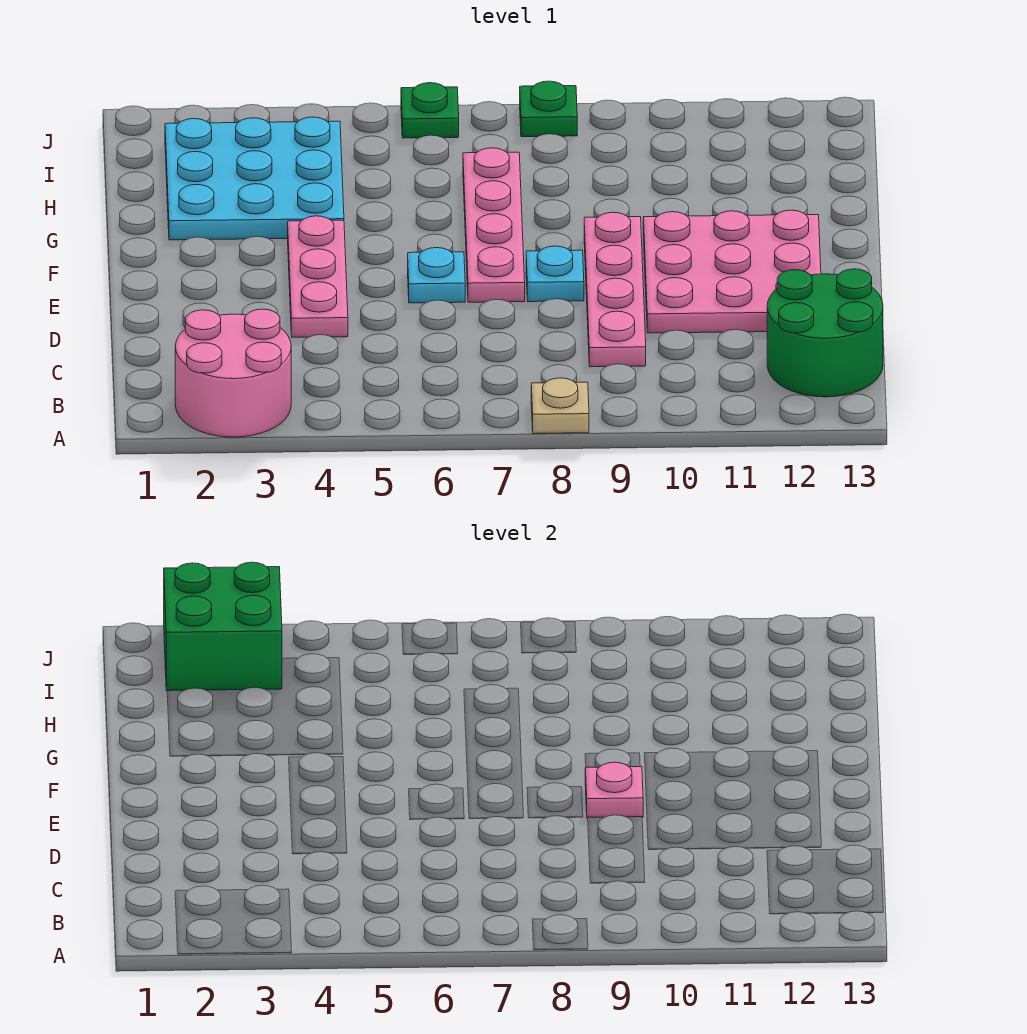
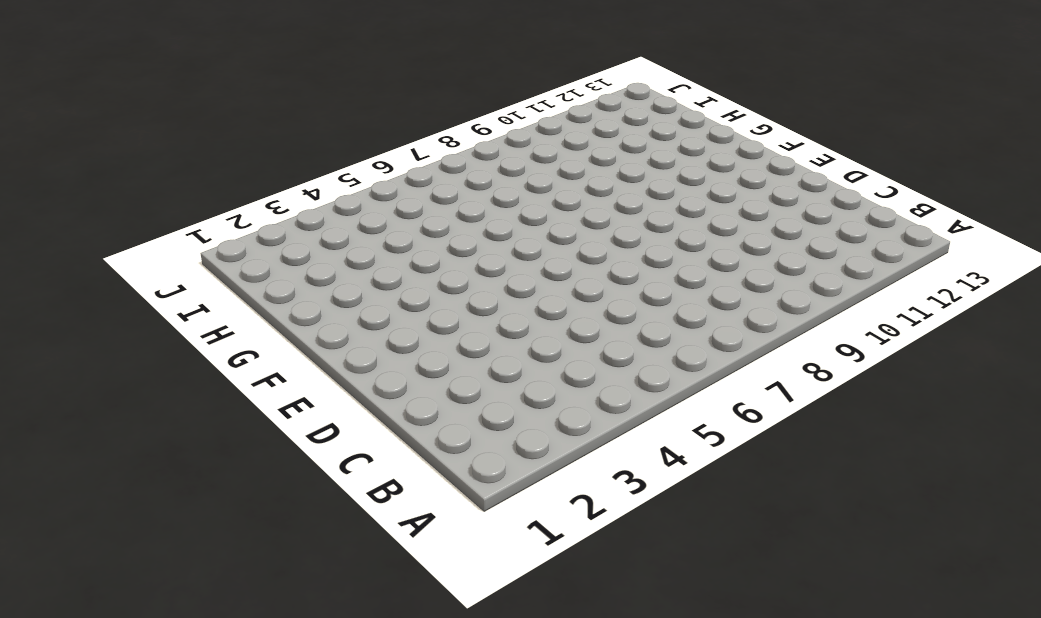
none -> pink 2x2 round brick [175,309,291,437]
none -> tan 1x1 plate [531,378,589,434]
none -> green 2x2 round brick [767,269,883,397]

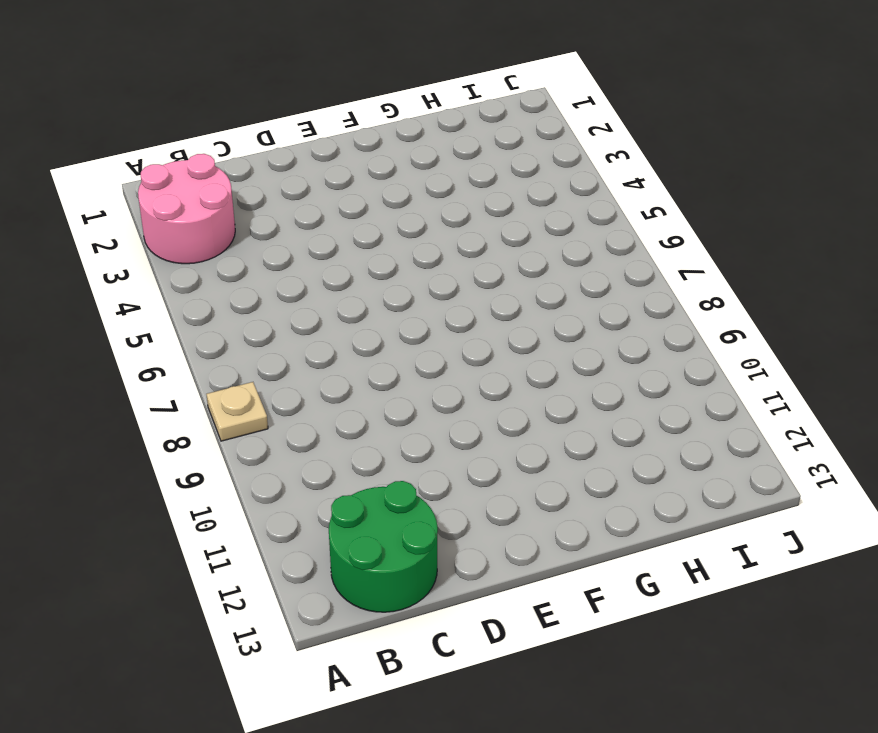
none -> pink 1x4 plate [584,212,646,367]
none -> pink 1x3 plate [288,216,348,337]
none -> pink 3x3 plate [643,210,821,333]

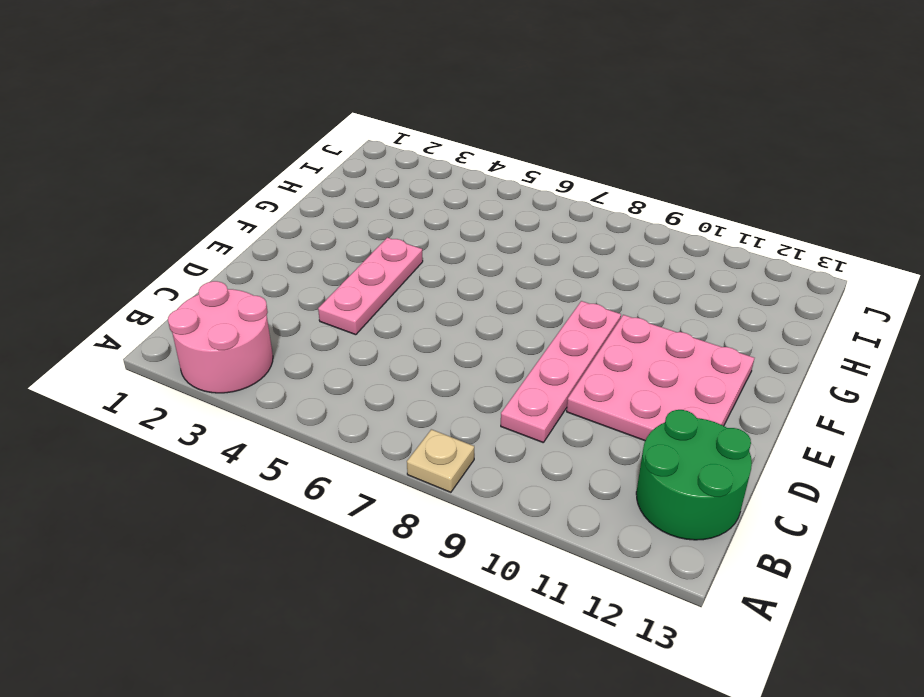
none -> cyan 1x1 plate [408,248,465,303]
none -> pink 1x4 plate [463,148,525,302]
none -> cyan 1x1 plate [526,246,584,302]

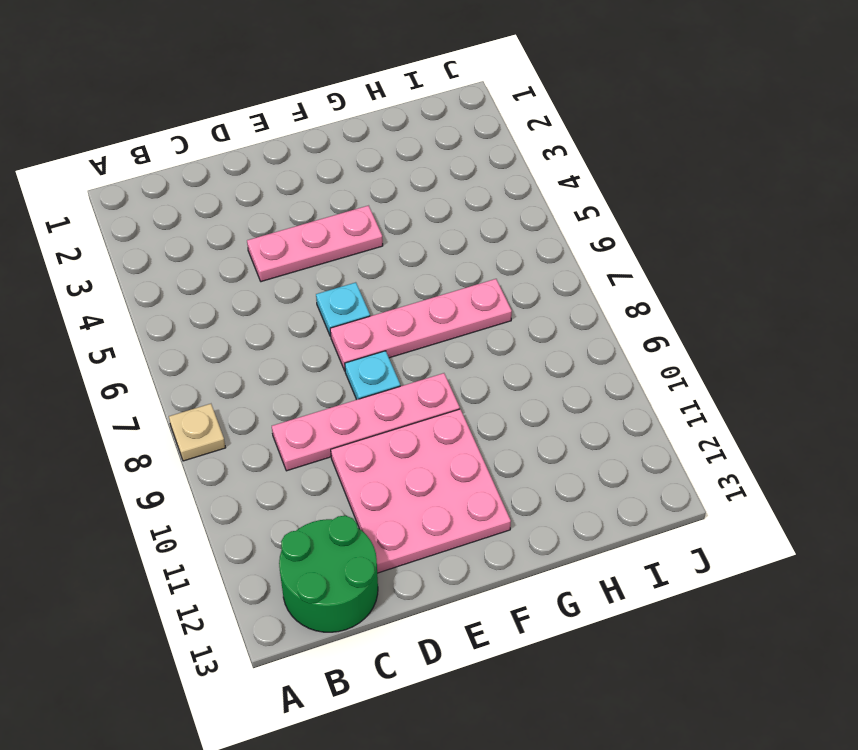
none -> pink 2x2 round brick [175,309,291,437]
none -> cyan 3x3 plate [165,117,344,240]
none -> green 1x1 plate [401,83,459,138]

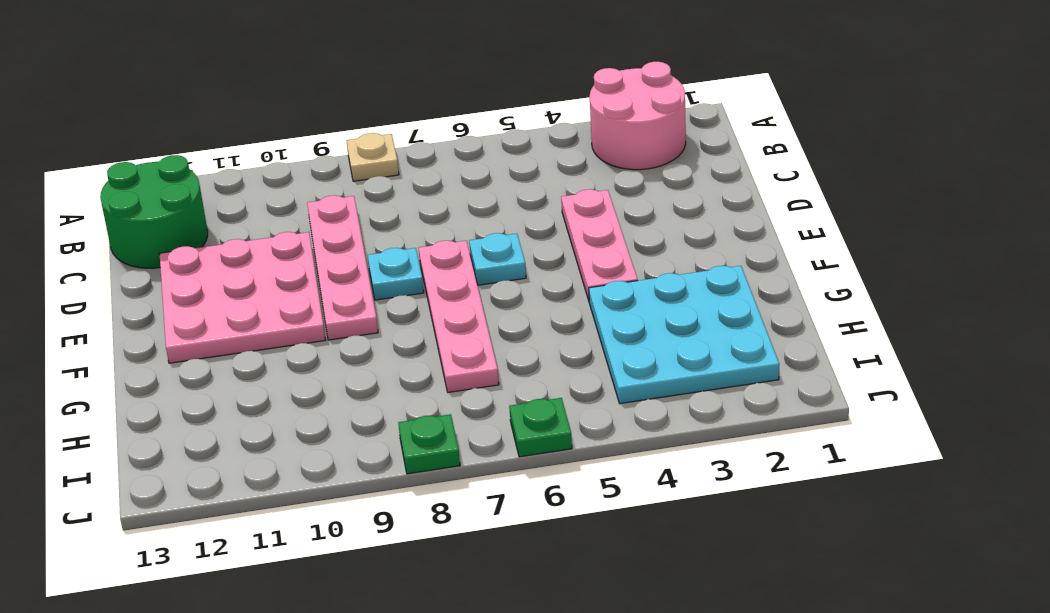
none -> pink 1x1 plate [585,762,643,818]
none -> green 2x2 brick [164,562,282,691]

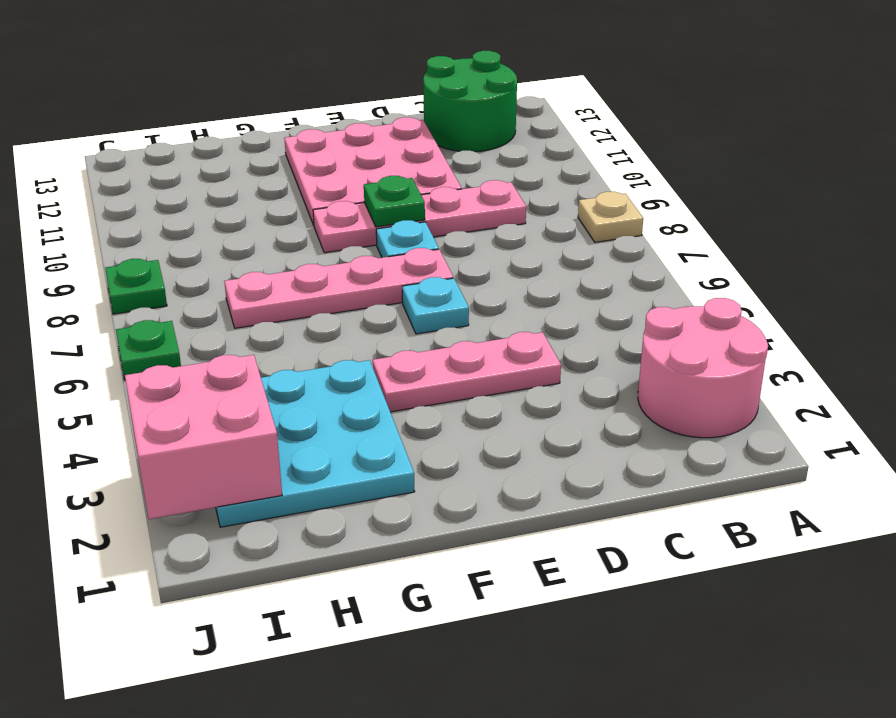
green 1x1 plate [364,176,425,227] -> pink 1x1 plate [585,762,643,818]
pink 2x2 brick [125,355,282,519] -> green 2x2 brick [164,562,282,691]

